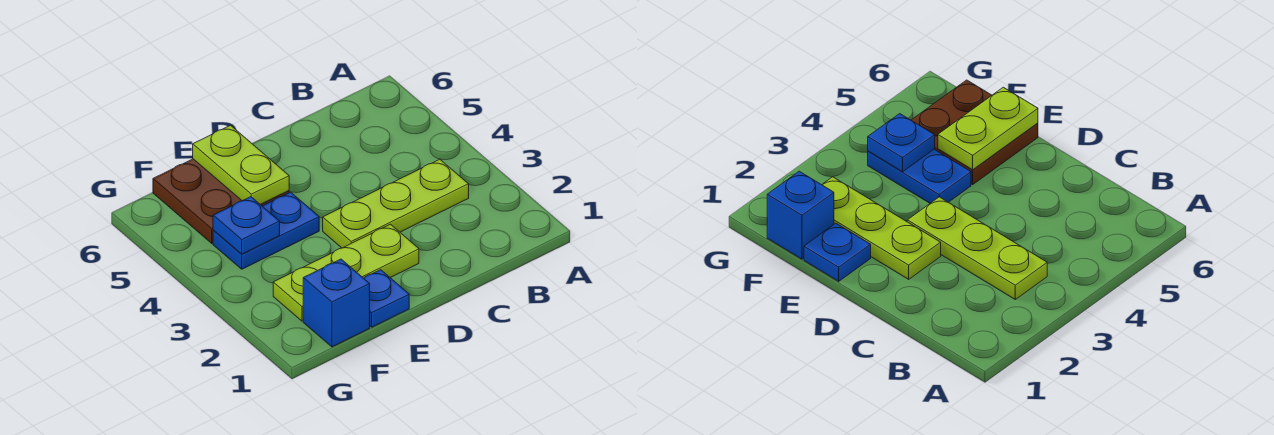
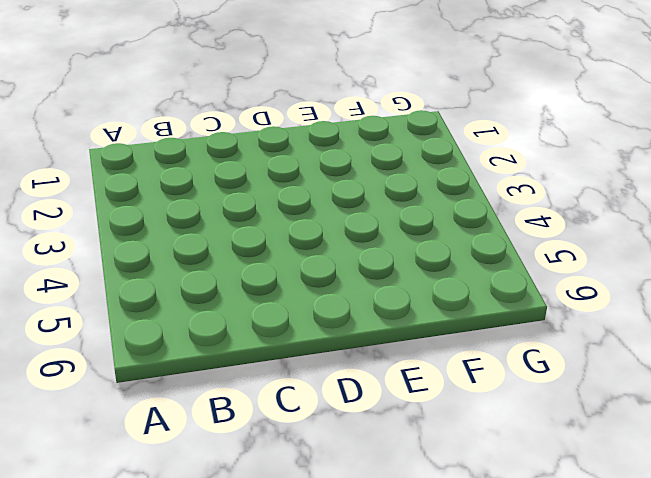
none -> lime 1x3 plate [323,159,469,248]
none -> lime 1x3 plate [273,224,419,321]

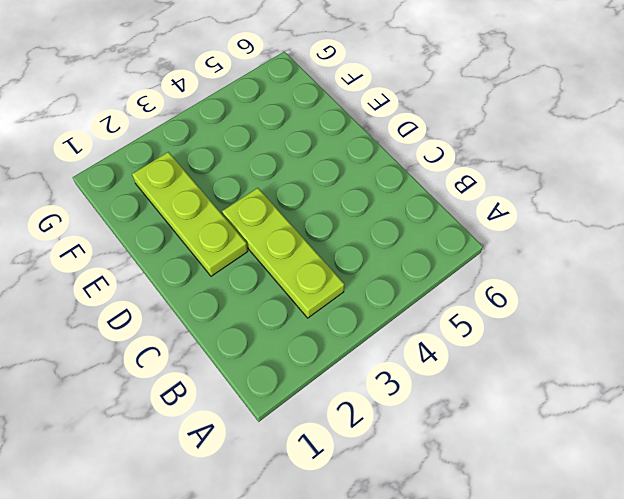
none -> blue 1x1 plate [364,270,409,327]
none -> blue 1x2 plate [213,192,319,269]

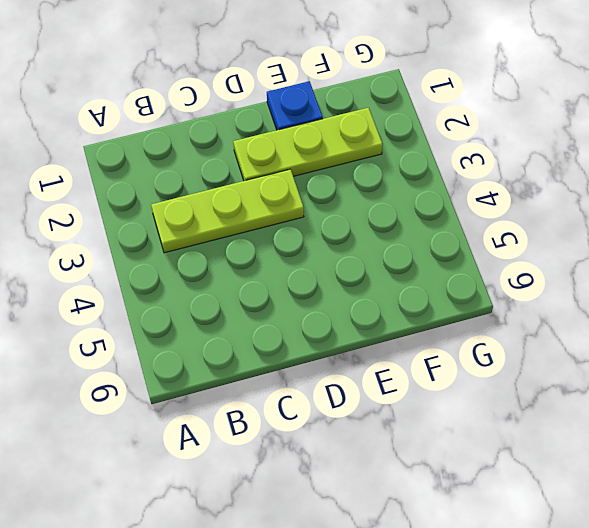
none -> blue 1x2 plate [213,192,319,269]
none -> brown 2x2 plate [153,159,289,243]

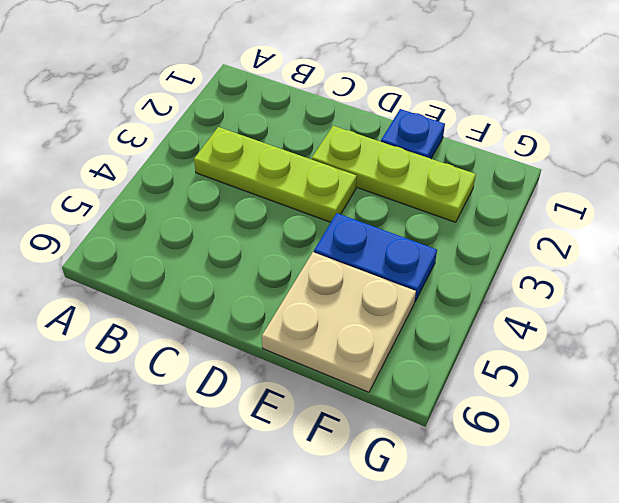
tan 2x2 plate [262,252,416,392] -> brown 2x2 plate [153,159,289,243]
none -> blue 1x1 brick [303,259,370,347]
none -> lime 1x2 plate [193,125,289,205]

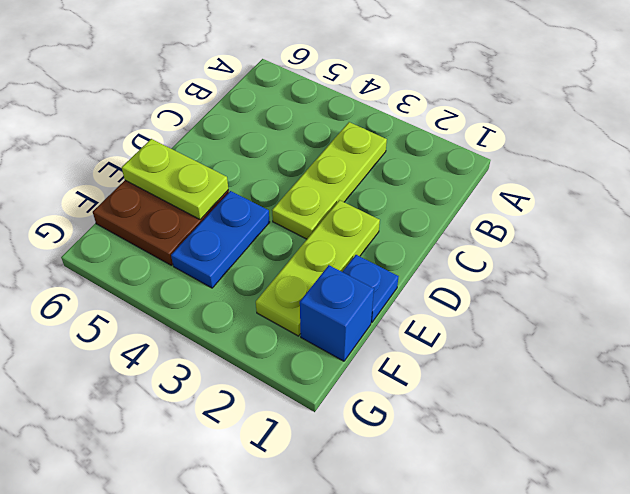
none -> blue 1x1 plate [213,197,280,254]

